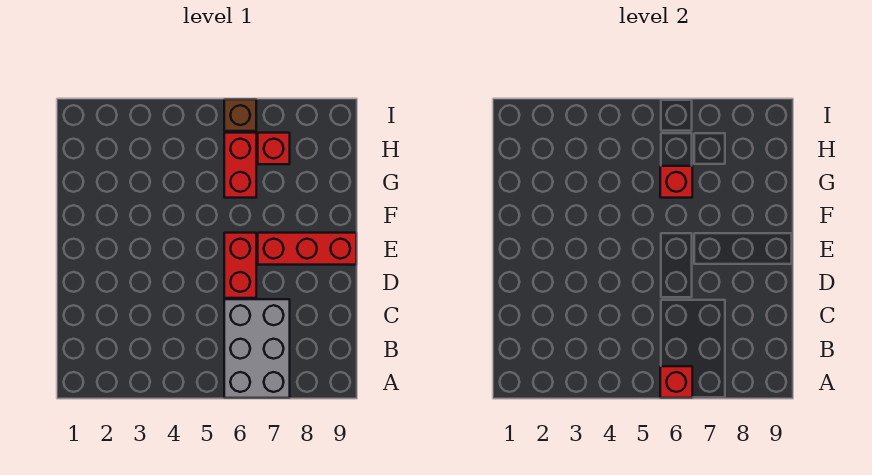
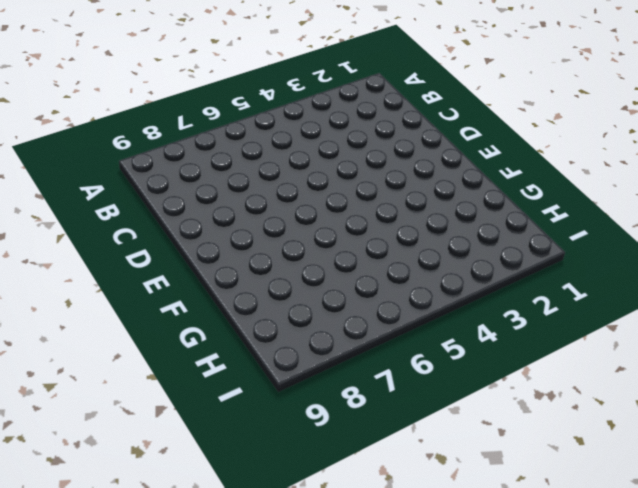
none -> grey 2x3 brick [224,299,290,398]
none -> red 1x2 brick [224,233,256,298]

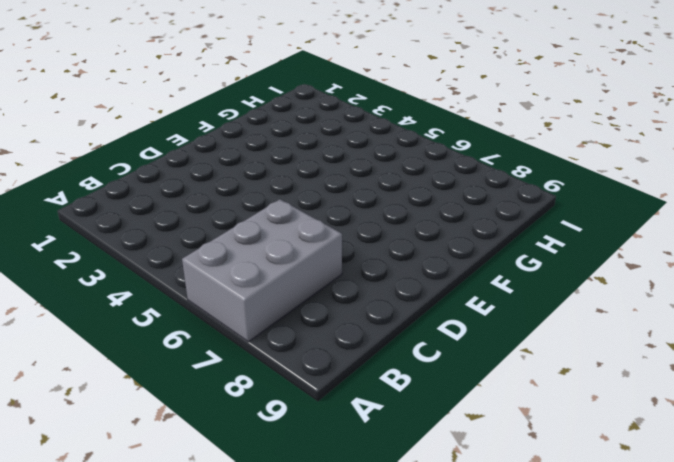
none -> red 1x2 brick [224,233,256,298]
none -> red 1x3 brick [258,233,356,265]

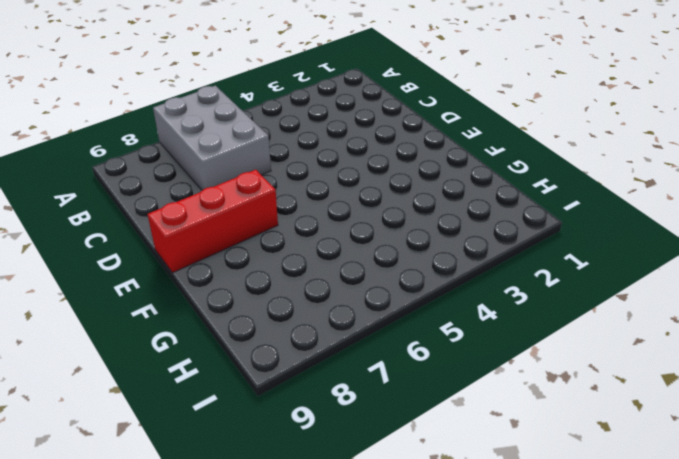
none -> red 1x2 brick [224,233,256,298]
none -> red 1x2 brick [224,133,256,198]

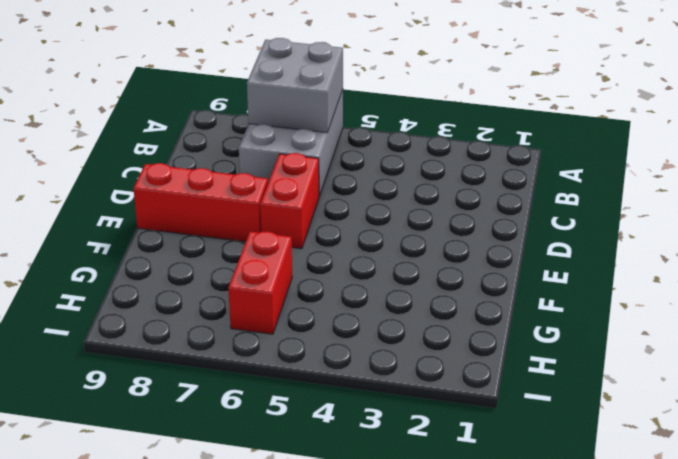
grey 2x2 brick [247,38,343,133] -> red 1x1 brick [660,366,692,398]
none -> red 1x1 brick [258,133,290,164]
none -> brown 1x1 brick [224,99,256,131]

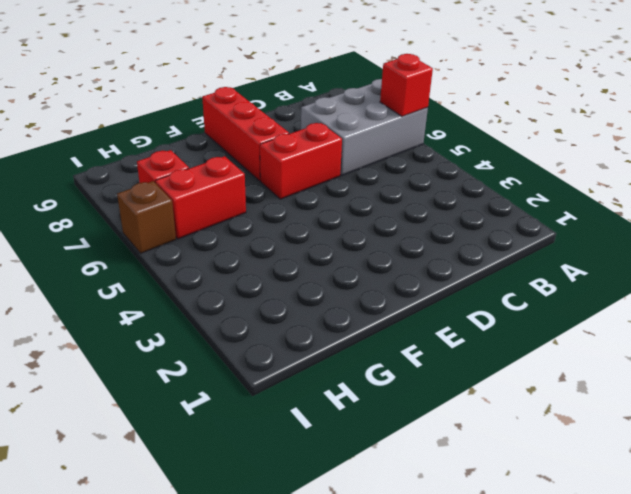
none -> red 1x1 brick [660,166,692,198]

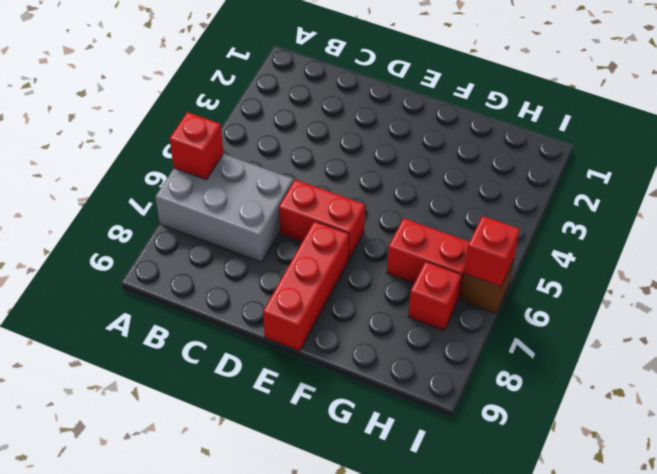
red 1x1 brick [464,216,519,287] -> red 1x1 brick moved to [660,166,692,198]

